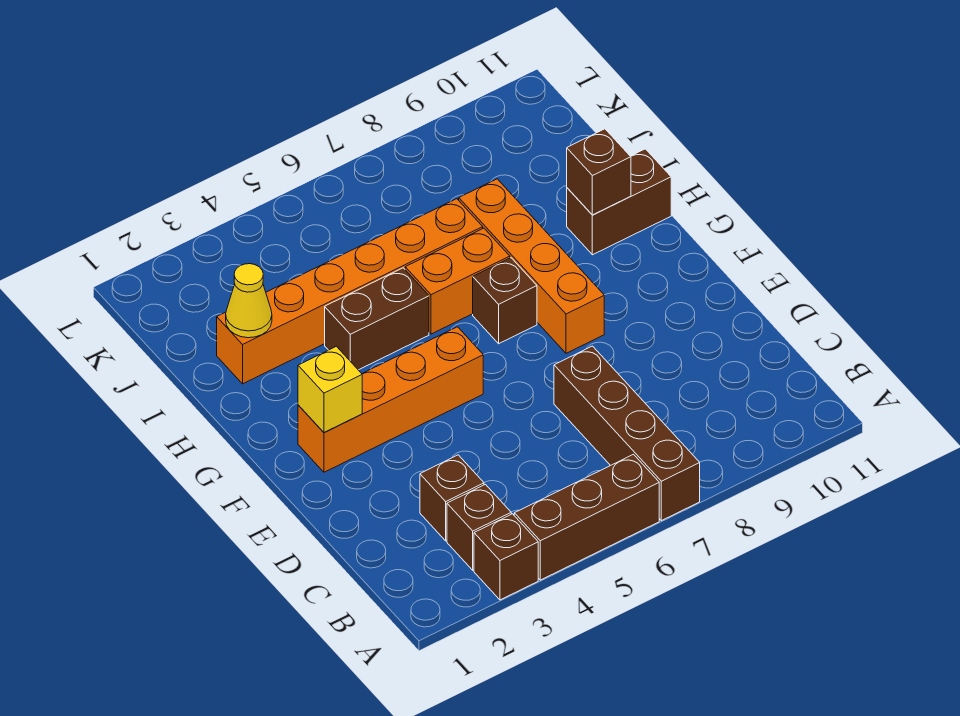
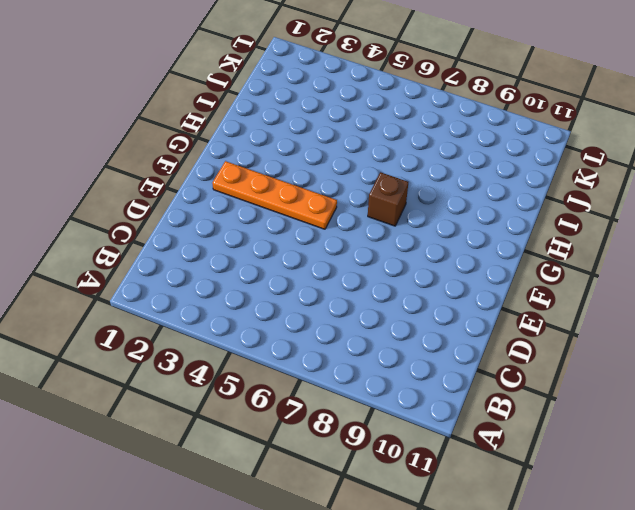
orange 1x4 plate [212,161,337,229] -> orange 1x4 brick [298,327,483,472]
none -> brown 1x1 brick [474,514,538,600]
none -> brown 1x3 brick [514,454,659,580]
none -> brown 1x4 brick [554,346,700,521]

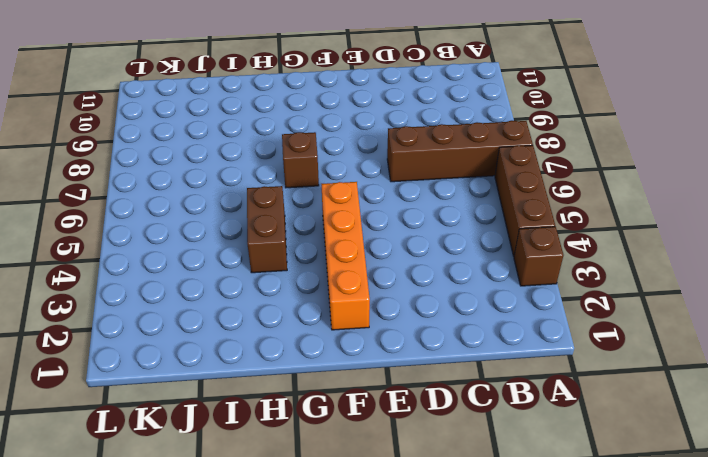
none -> brown 1x1 brick [447,484,511,570]
none -> brown 1x1 brick [420,455,484,541]
none -> orange 1x4 brick [459,179,604,353]

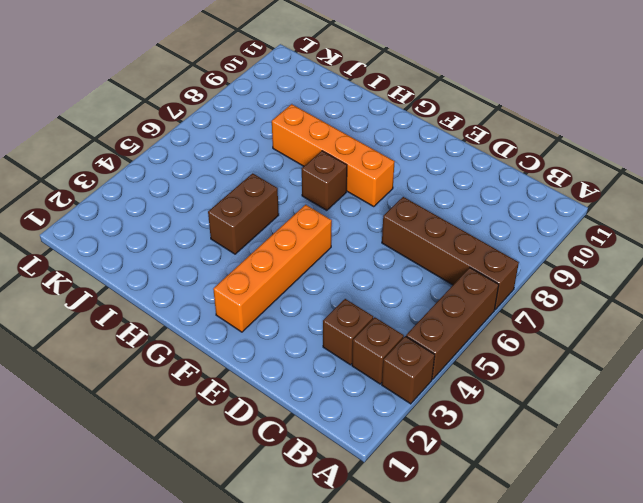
none -> orange 1x2 brick [405,228,510,334]
none -> brown 1x2 brick [567,149,671,255]
none -> orange 1x6 brick [217,199,483,384]

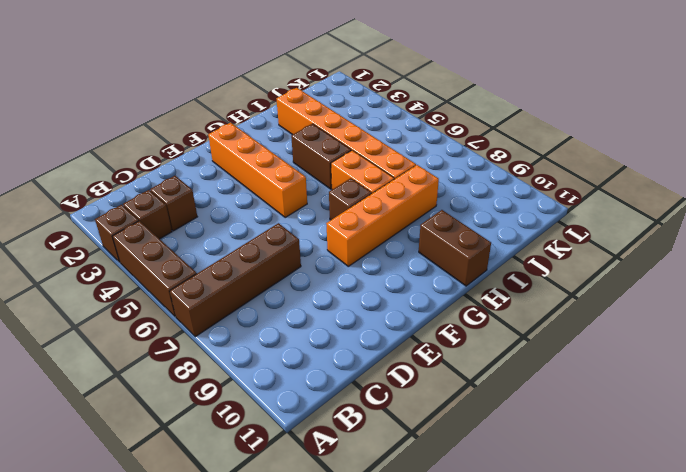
none -> yellow 1x1 brick [298,346,362,433]
none -> brown 1x1 brick [567,129,631,215]
none -> yellow 1x1 cone [226,264,272,338]

